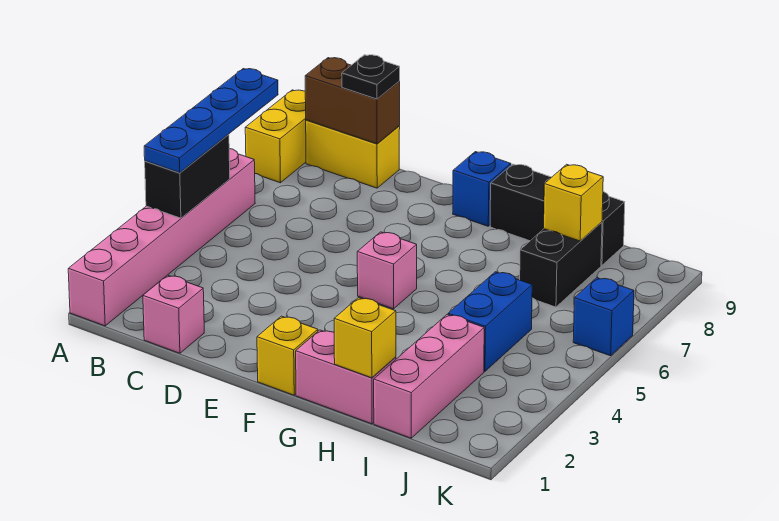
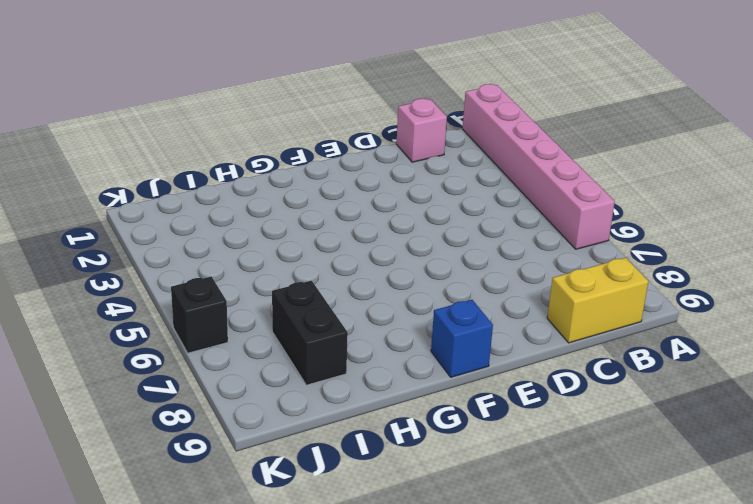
black 1x1 brick [171,276,228,353] -> blue 1x1 brick [573,278,634,356]
none -> yellow 1x2 brick [245,90,306,183]
none -> yellow 1x1 brick [257,316,318,395]
none -> pink 1x1 brick [357,232,417,309]

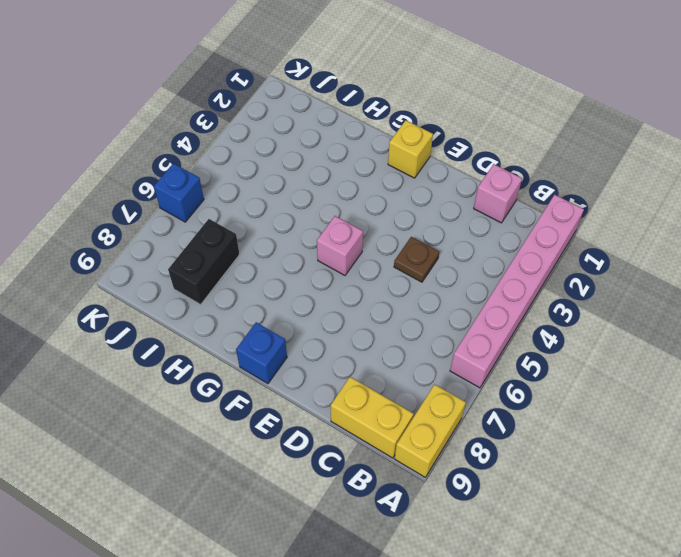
brown 1x1 plate [394,237,439,282] -> none
none -> pink 1x2 brick [296,330,396,424]
none -> black 1x3 brick [490,164,625,265]
none -> pink 1x3 brick [374,314,484,438]

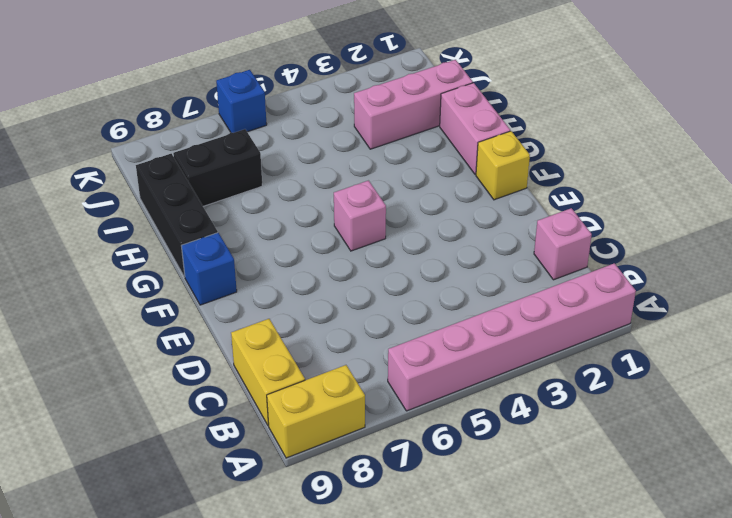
none -> blue 1x2 brick [448,272,532,371]
none -> black 1x2 brick [145,134,230,218]
none -> brown 1x2 brick [305,58,400,144]

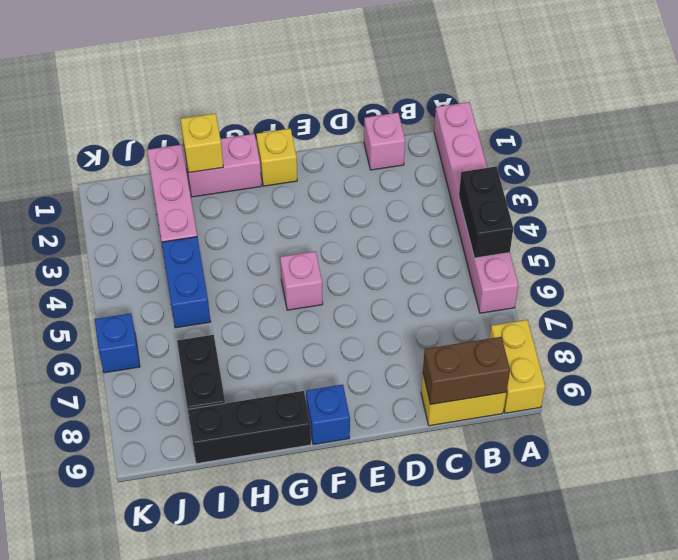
none -> yellow 1x1 brick [544,164,603,241]
none -> blue 1x4 plate [144,69,278,173]
none -> black 1x1 plate [342,55,400,99]

